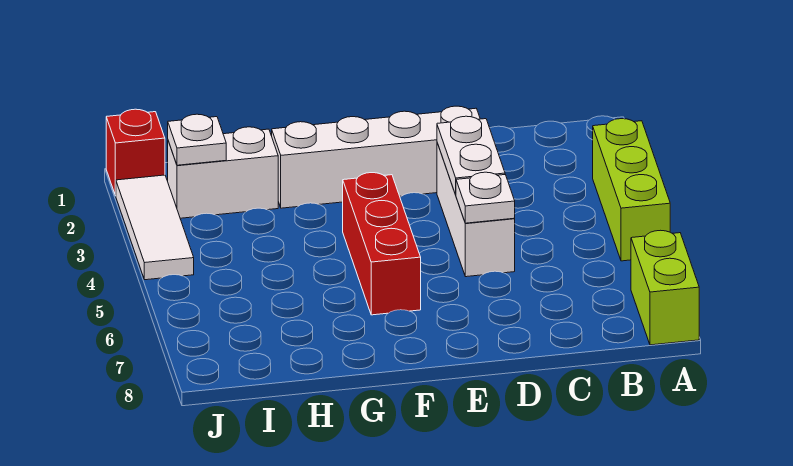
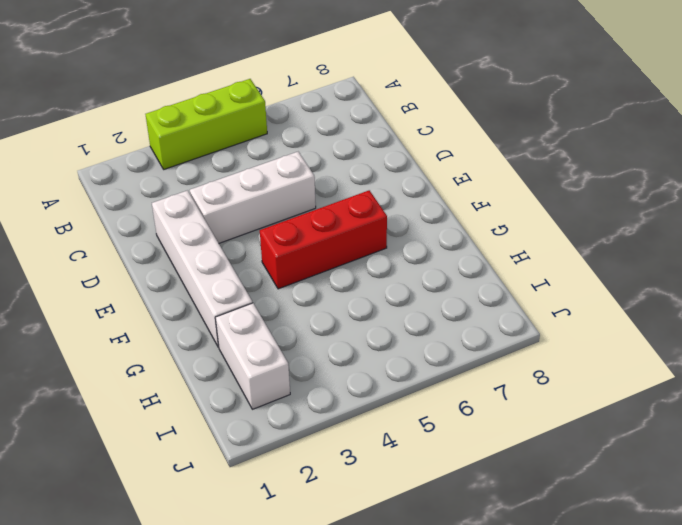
none -> lime 1x2 brick [631,230,699,345]
none -> red 1x1 brick [106,109,165,196]

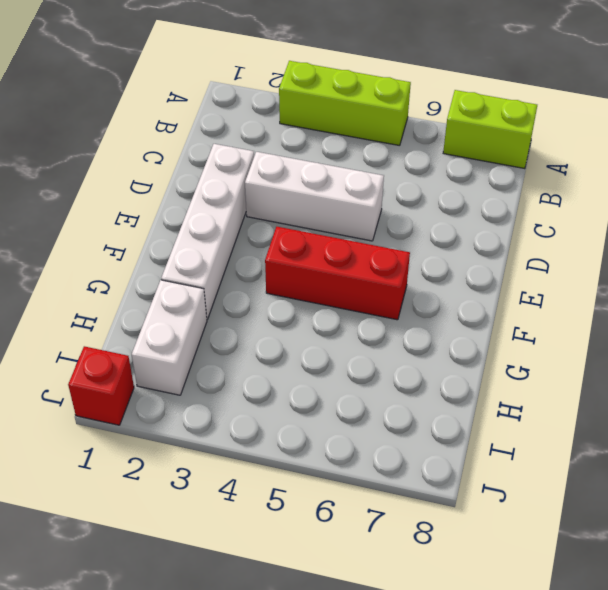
none -> white 1x3 tile [116,175,194,280]
none -> white 1x2 plate [437,116,505,195]

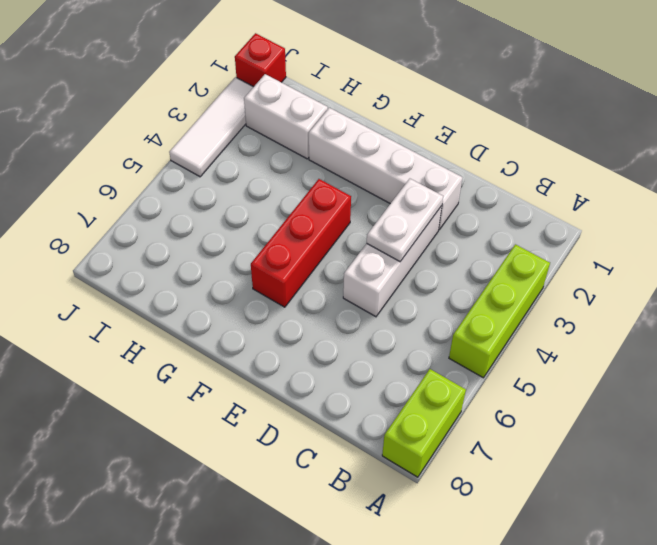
none -> white 1x1 plate [456,172,515,223]
none -> white 1x1 plate [168,114,226,165]

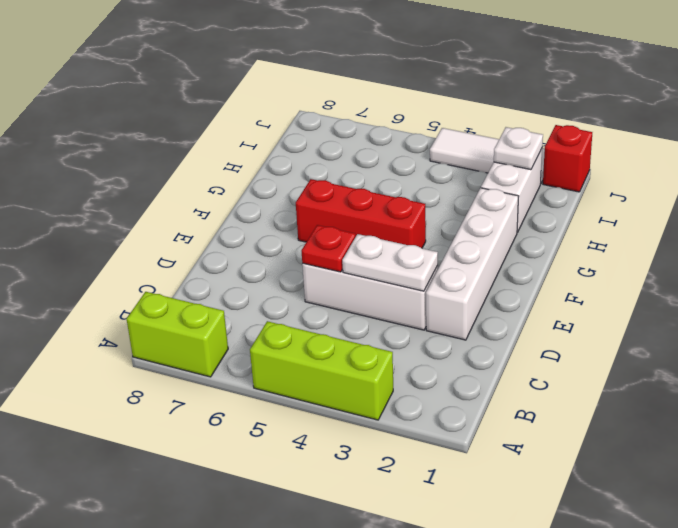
red 1x1 plate [301,225,356,272] -> white 1x1 plate [456,172,515,223]

